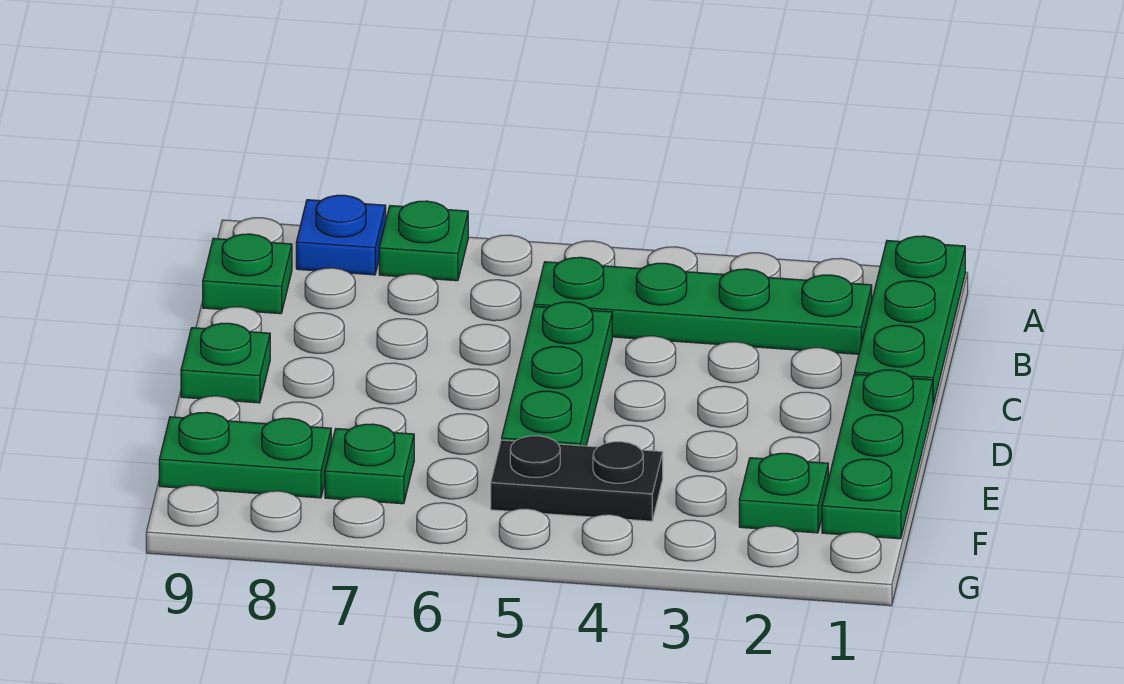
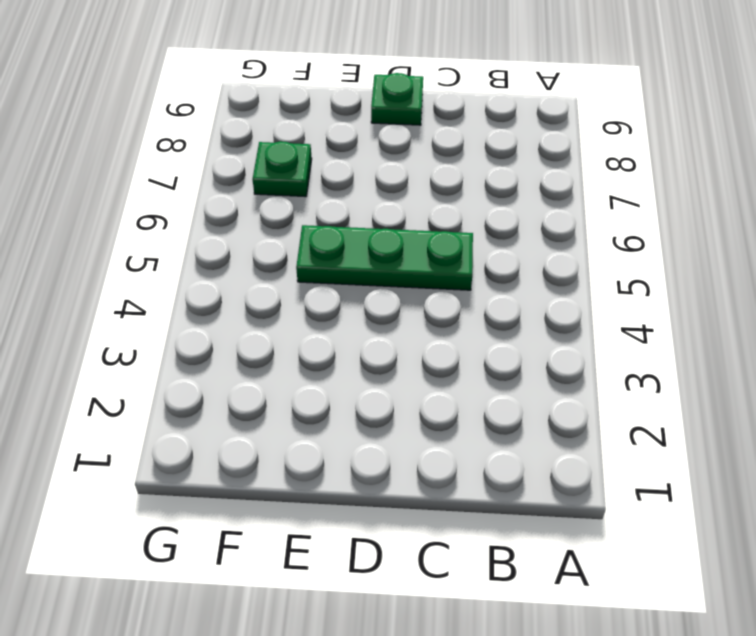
none -> green 1x3 plate [855,236,965,404]
none -> green 1x1 plate [379,201,468,281]
none -> blue 1x1 plate [296,195,386,275]

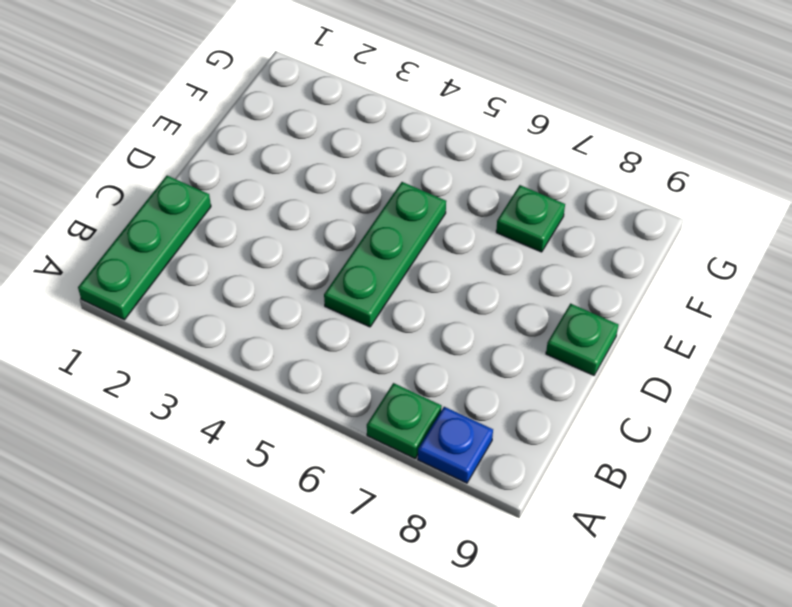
none -> green 1x4 plate [534,257,872,354]
none -> green 1x1 plate [203,234,292,314]
none -> green 1x3 plate [822,370,933,539]

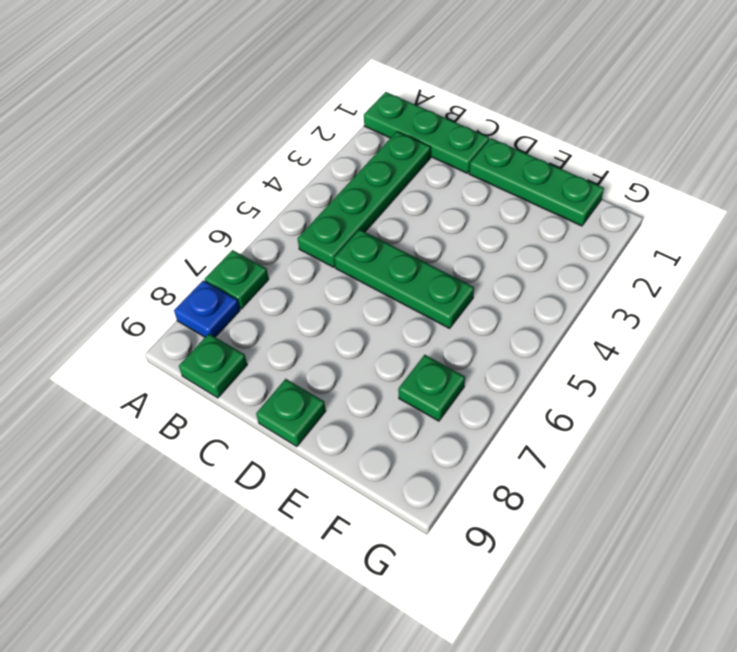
none -> green 1x1 plate [739,453,828,533]
none -> black 1x2 plate [491,436,663,521]
none -> green 1x2 plate [159,412,331,498]

